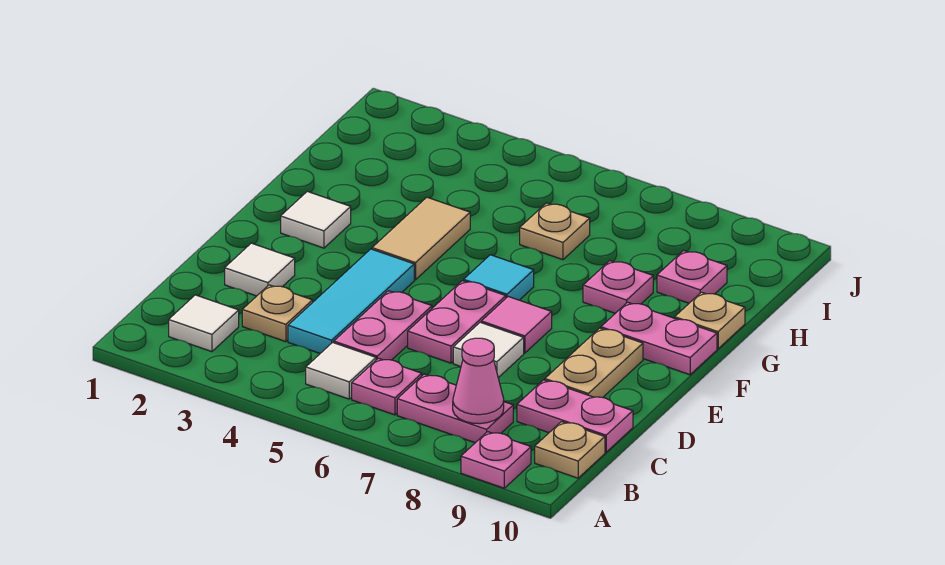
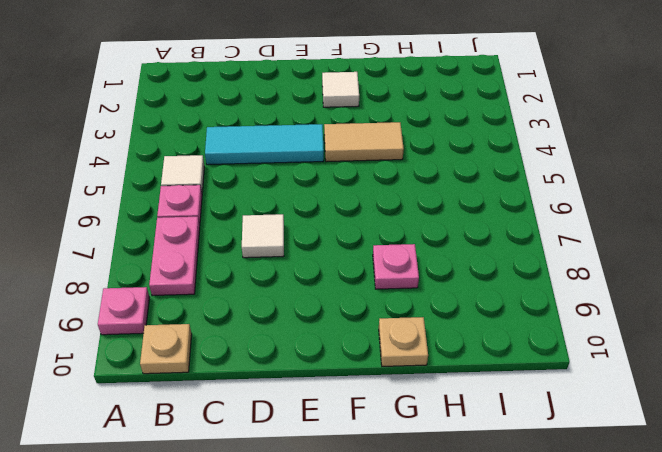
none -> white 1x1 tile [169,295,239,352]
none -> tan 1x1 plate [242,285,313,342]
none -> pink 1x2 plate [334,291,432,360]

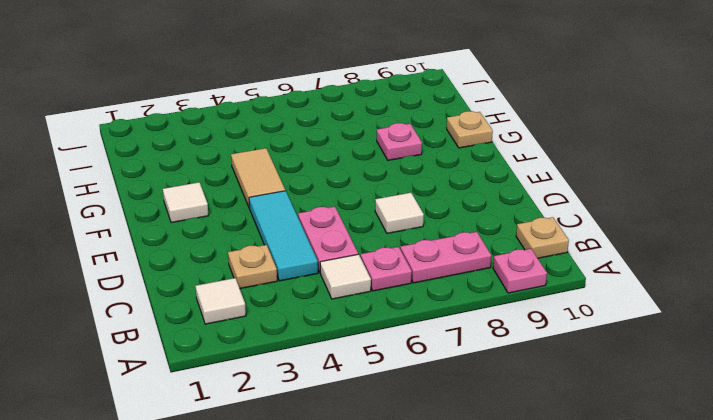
none -> pink 1x2 plate [517,380,633,452]
none -> white 1x1 tile [225,243,295,296]
none -> pink 1x2 plate [408,281,506,363]

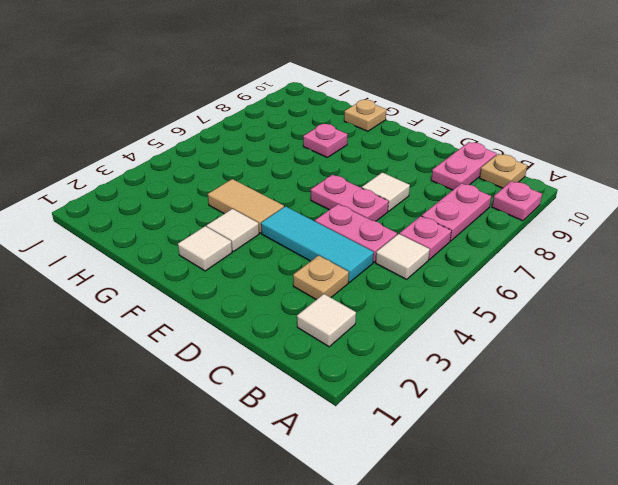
white 1x1 tile [207,209,259,252] -> white 1x1 tile moved to [225,243,295,296]
none -> tan 1x2 plate [545,328,643,398]
none -> pink 1x1 tile [481,297,552,353]
none -> cyan 1x1 tile [464,255,534,300]

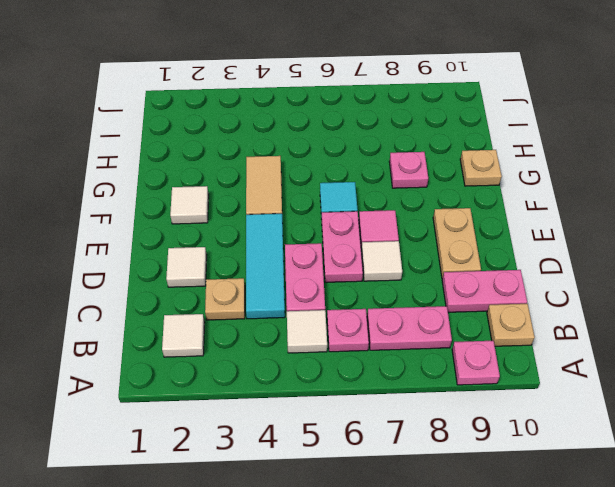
none -> pink 1x2 plate [601,302,717,375]
none -> tan 1x1 plate [520,203,590,260]
none -> pink 1x1 plate [657,251,727,303]

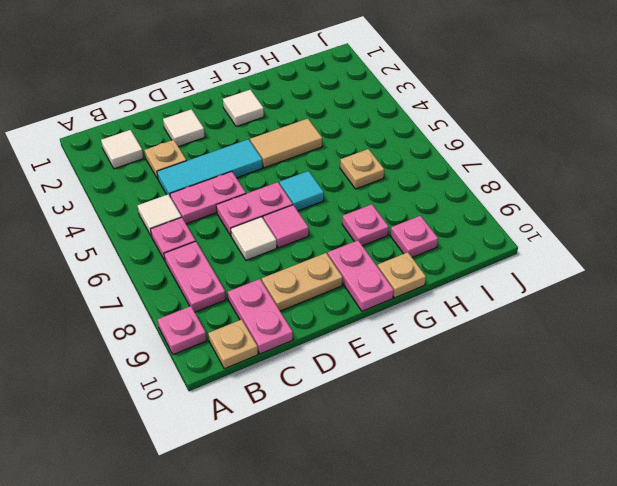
none -> pink 1x1 cone [453,338,504,424]

